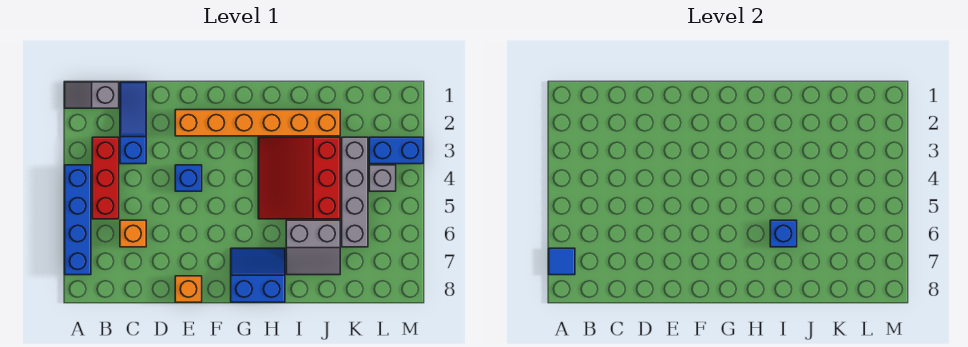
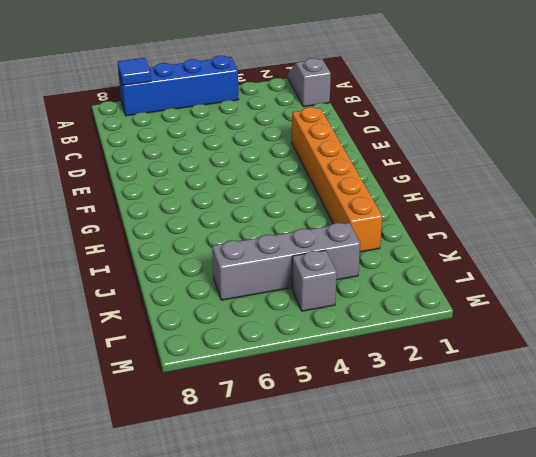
none -> red 1x3 brick [92,137,119,219]
none -> blue 1x3 slope [120,82,146,164]
none -> orange 1x1 brick [120,220,146,247]

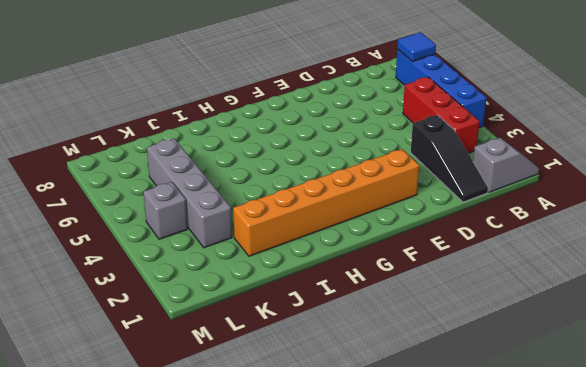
black 1x3 slope [411,115,488,202] -> blue 1x3 slope [120,82,146,164]
none -> orange 1x1 brick [120,220,146,247]
none -> blue 1x1 brick [175,165,202,191]
none -> orange 1x1 brick [175,276,202,302]

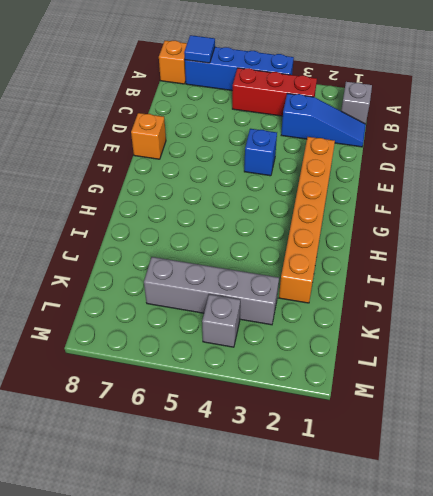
orange 1x1 brick [159,40,187,84] -> orange 1x1 brick moved to [120,220,146,247]
none -> blue 2x2 slope [231,248,285,302]
none -> red 3x3 slope [258,137,340,219]
none -> grey 2x2 slope [286,220,340,275]

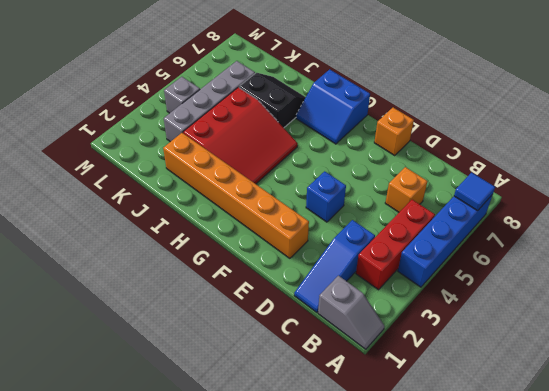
black 2x2 slope [239,73,306,128] -> grey 2x2 slope [286,220,340,275]
none -> blue 1x2 brick [369,137,423,164]
none -> blue 1x1 brick [770,220,797,247]

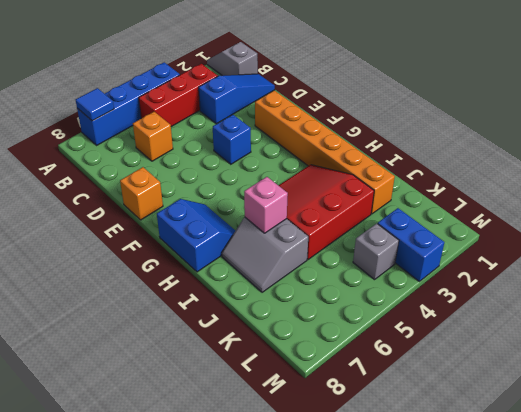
pink 1x1 brick [244,177,288,233] -> blue 1x1 brick [770,220,797,247]
none -> grey 1x4 brick [342,137,368,247]

